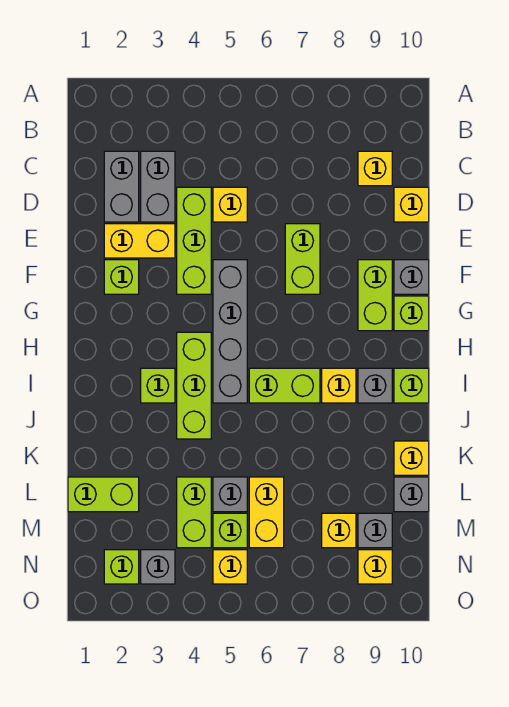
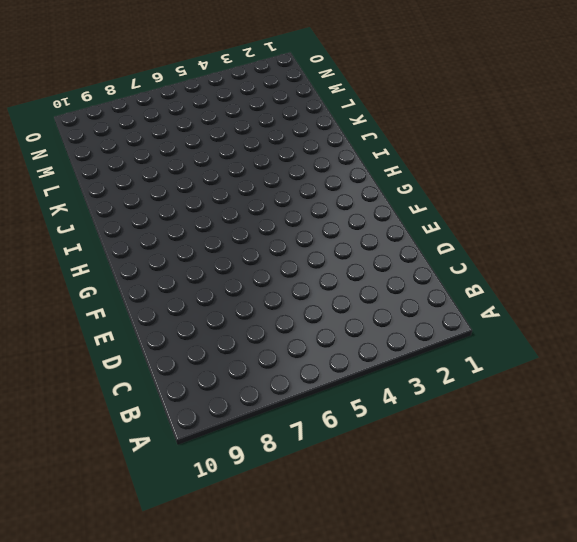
none -> grey 1x2 brick [104,151,139,222]
none -> grey 1x2 brick [141,151,175,222]
none -> yellow 1x1 brick [358,151,392,186]
none -> lime 1x3 brick [177,187,211,294]

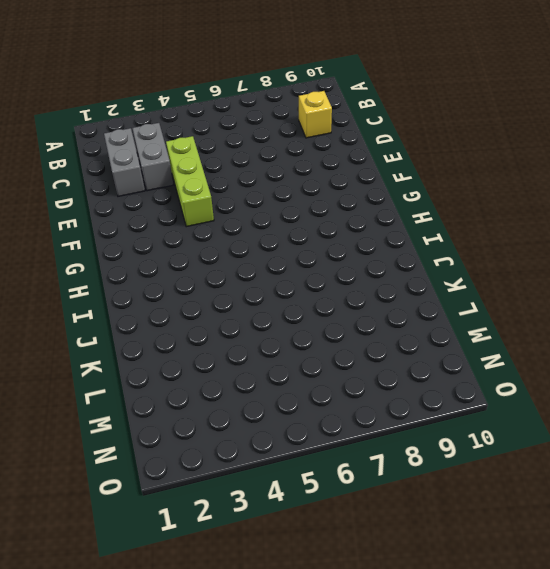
none -> yellow 1x1 brick [213,187,247,222]
none -> yellow 1x1 brick [394,187,429,222]
none -> yellow 1x2 brick [104,224,175,258]
none -> lime 1x2 brick [285,224,320,294]

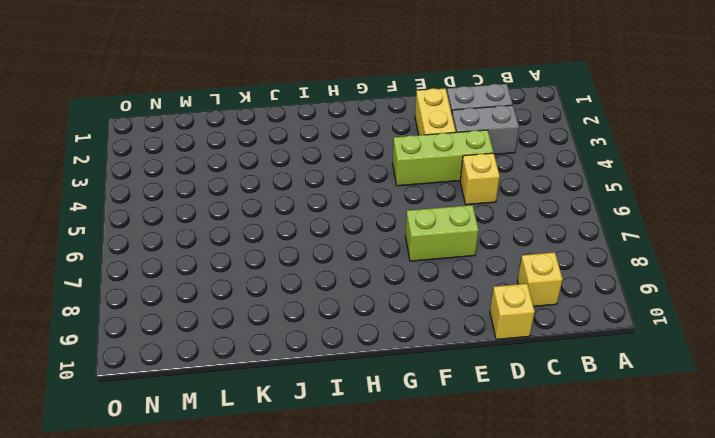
none -> lime 1x1 brick [104,260,139,294]
none -> grey 1x4 brick [213,260,247,403]
none -> lime 1x2 brick [358,260,392,331]
none -> grey 1x1 brick [394,260,429,294]

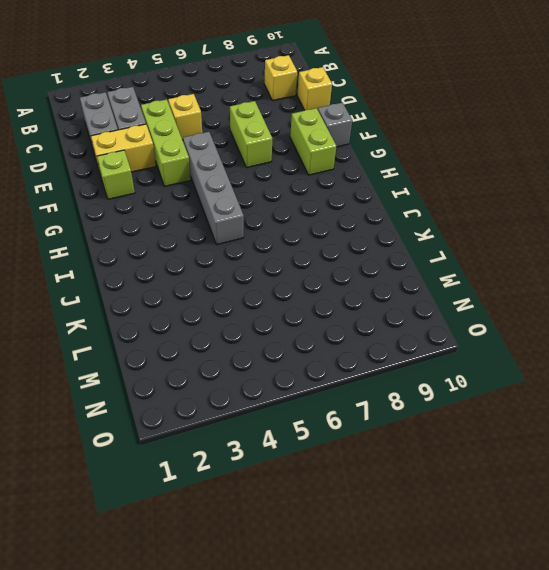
none -> lime 1x1 brick [394,296,429,331]
none -> lime 1x3 brick [177,332,211,439]
none -> lime 1x1 brick [141,368,175,403]
none -> lime 1x2 brick [249,368,320,403]

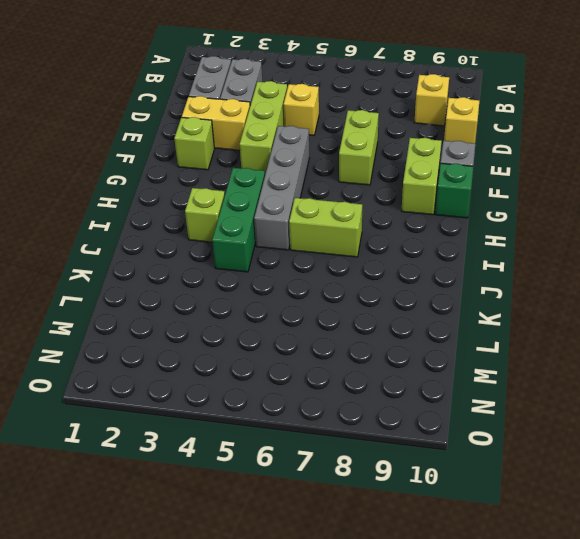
green 1x1 brick [435,163,473,218] -> lime 1x1 brick [394,296,429,331]
green 1x3 brick [212,168,265,272] -> lime 1x3 brick [177,332,211,439]
none -> yellow 1x1 brick [322,368,356,403]
none -> grey 1x1 brick [358,368,392,403]
none -> lime 1x1 brick [394,368,429,403]
none -> yellow 1x1 brick [394,441,429,475]

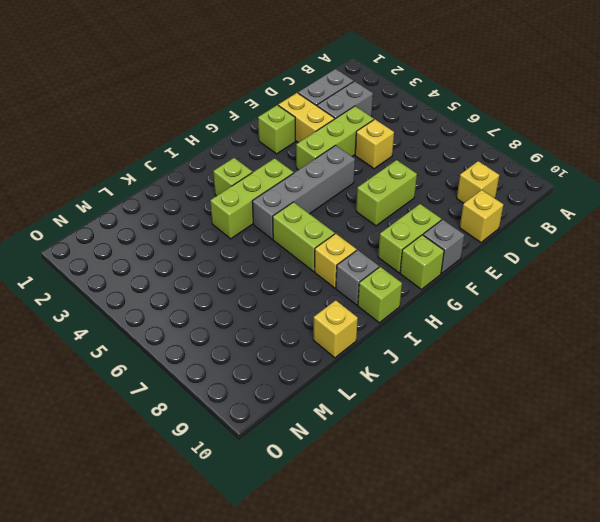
none -> lime 1x2 brick [68,477,139,512]
none -> lime 1x2 brick [177,477,211,548]
none -> grey 1x1 brick [213,477,247,512]
none -> yellow 1x2 brick [249,477,284,548]

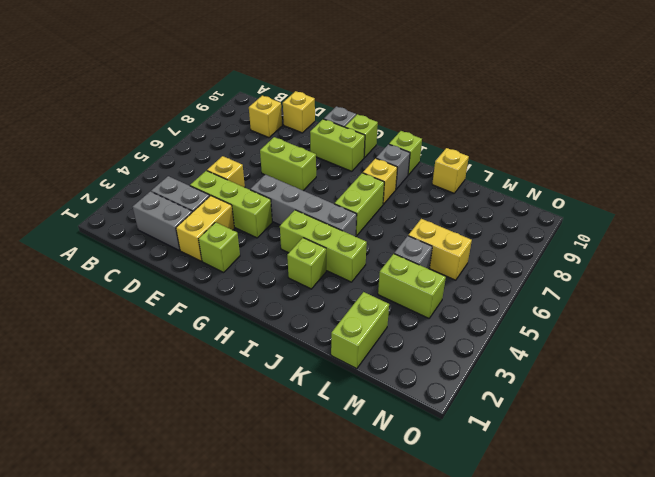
none -> grey 1x1 brick [394,477,429,512]
none -> lime 1x1 brick [213,513,247,548]
none -> yellow 1x1 brick [322,513,356,548]
none -> grey 1x1 brick [358,513,392,548]

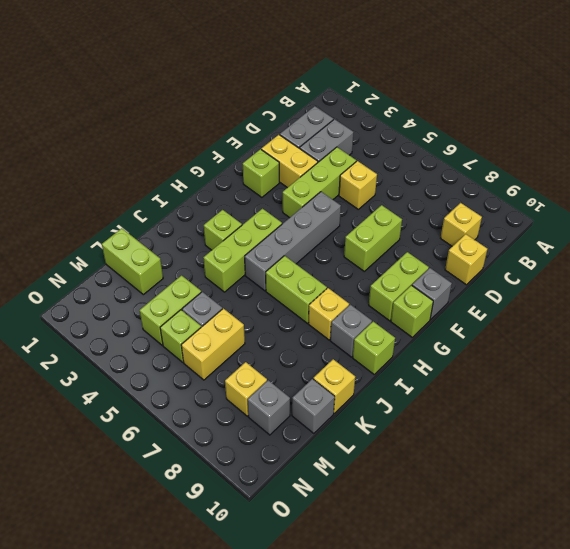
none -> lime 1x1 brick [104,550,139,584]
none -> grey 1x1 brick [141,550,175,584]
none -> yellow 1x1 brick [213,550,247,584]
none -> yellow 1x1 brick [358,550,392,584]

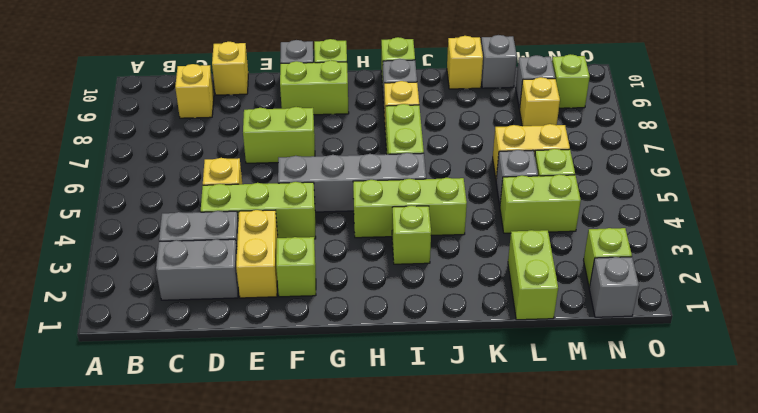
grey 1x1 brick [589,257,639,317] -> grey 1x1 brick moved to [141,550,175,584]
lime 1x1 brick [552,54,590,108] -> yellow 1x1 brick [358,550,392,584]
none -> yellow 1x1 brick [213,550,247,584]

